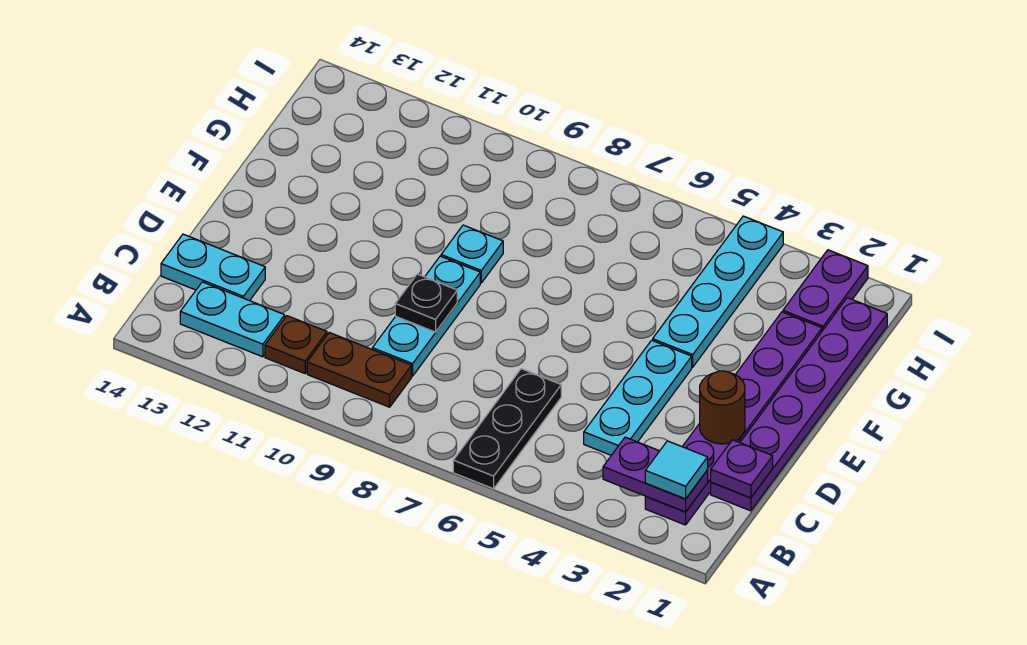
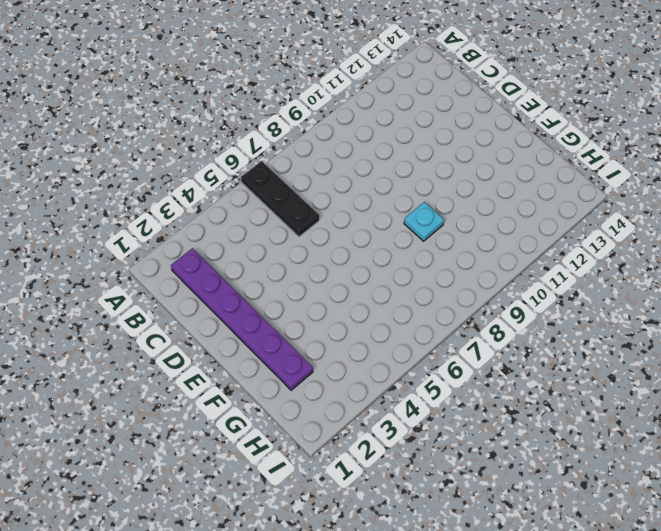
none -> brown 1x2 plate [307,333,412,407]
none -> brown 1x1 plate [265,316,327,373]
none -> cyan 1x2 plate [180,282,285,357]

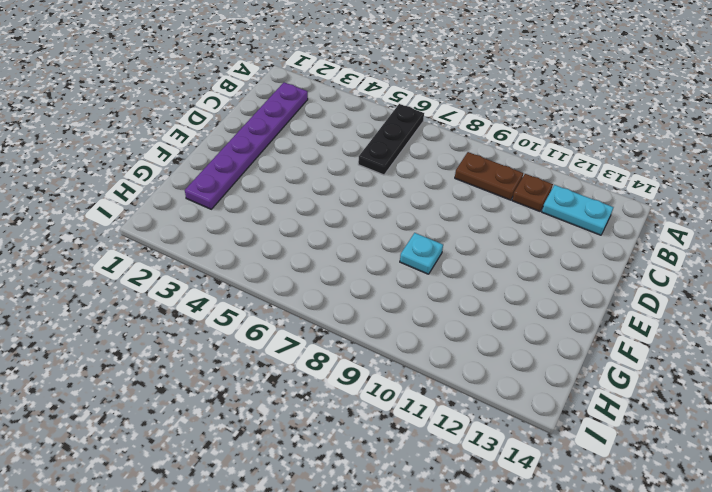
none -> purple 1x6 plate [711,298,887,511]
none -> cyan 1x3 plate [584,340,692,455]
none -> cyan 1x3 plate [372,256,480,376]

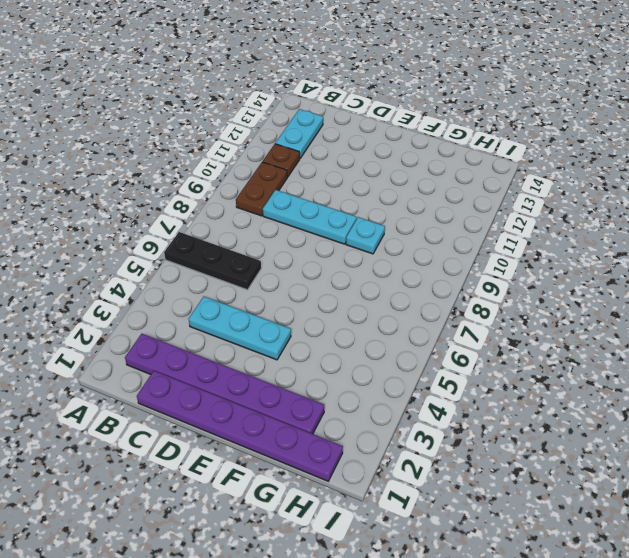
none -> cyan 1x2 plate [161,234,265,301]
none -> cyan 1x4 plate [653,216,783,367]
none -> purple 1x2 plate [783,250,868,331]

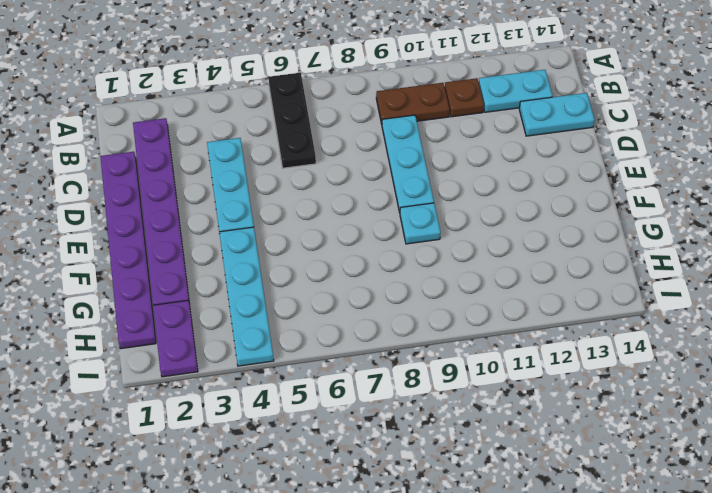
none -> purple 1x2 plate [603,437,708,512]
none -> purple 1x1 plate [711,440,773,498]
none -> brown 1x1 round brick [700,371,745,444]

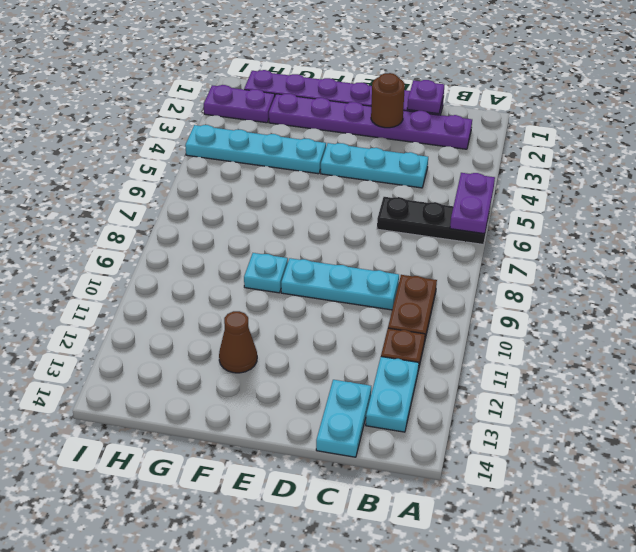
purple 1x2 plate [450,173,495,234] -> purple 1x2 plate moved to [603,437,708,512]
brown 1x1 cone [219,311,257,373] -> none
none -> black 1x1 plate [395,274,457,332]
none -> cyan 1x1 tile [645,441,708,499]

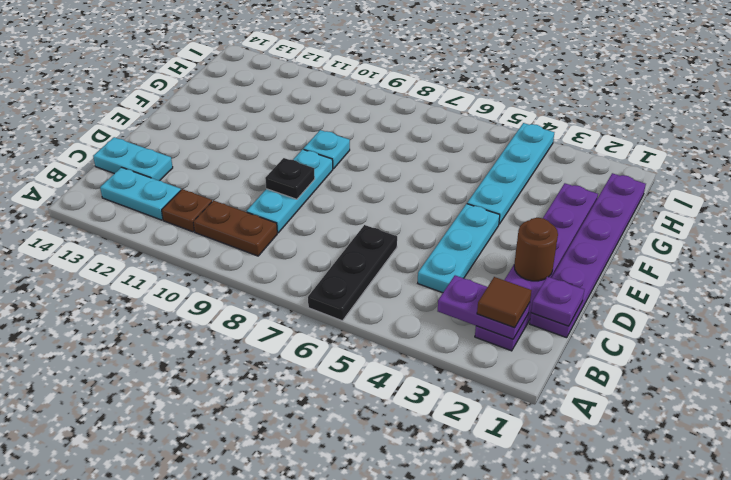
brown 1x1 tile [477,277,532,328] -> cyan 1x1 tile [645,441,708,499]
none -> purple 1x2 plate [783,250,868,331]

